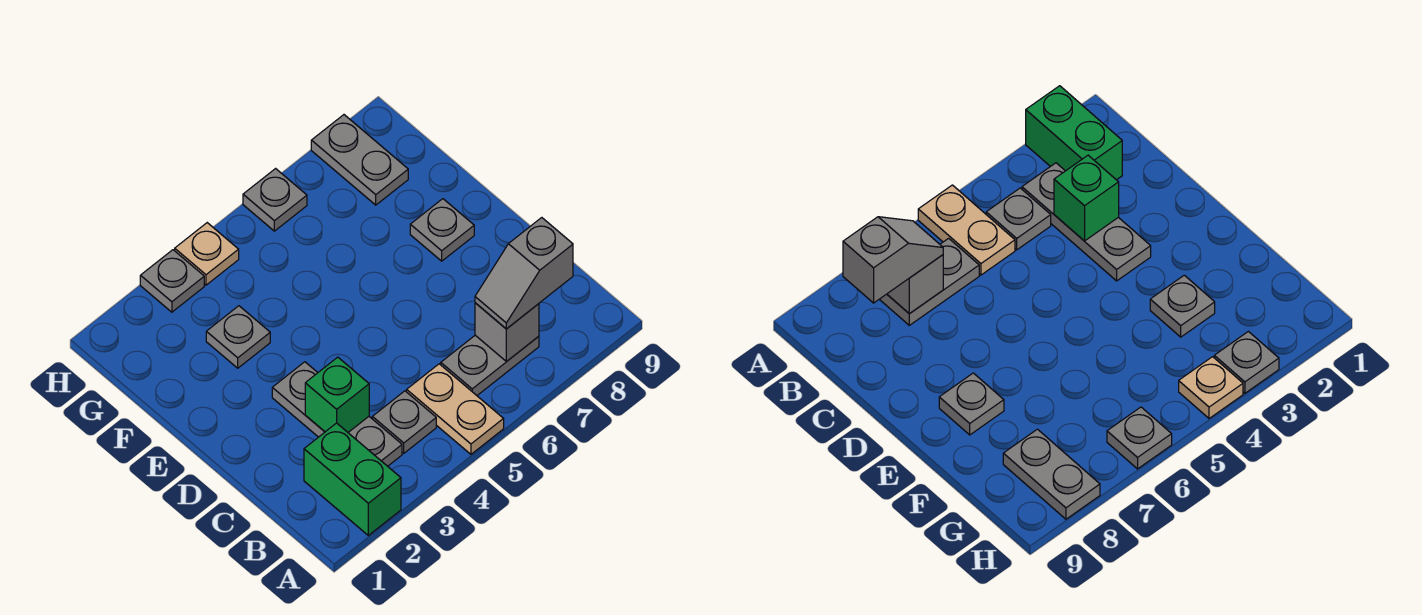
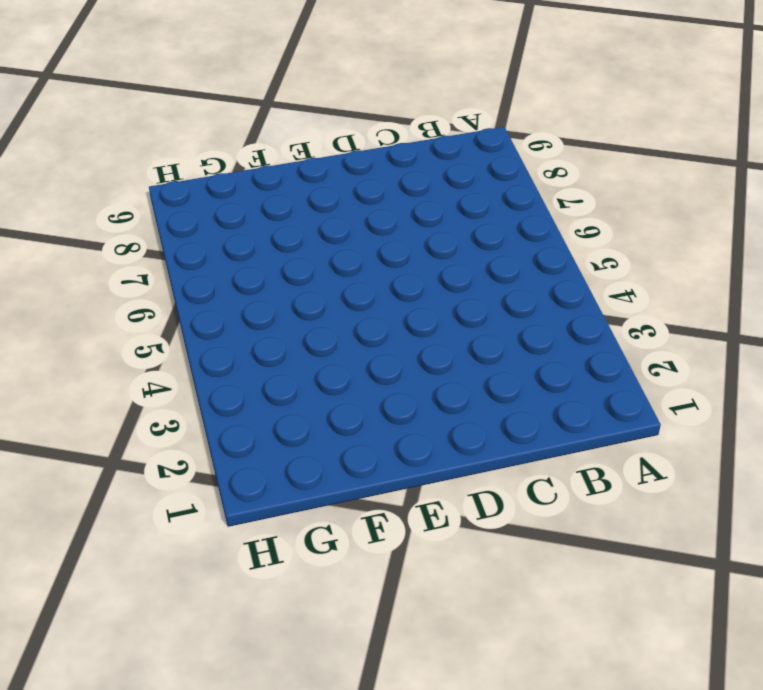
none -> green 1x2 brick [304,423,401,535]
none -> tan 1x2 plate [407,364,504,454]
none -> grey 1x3 plate [272,362,402,466]

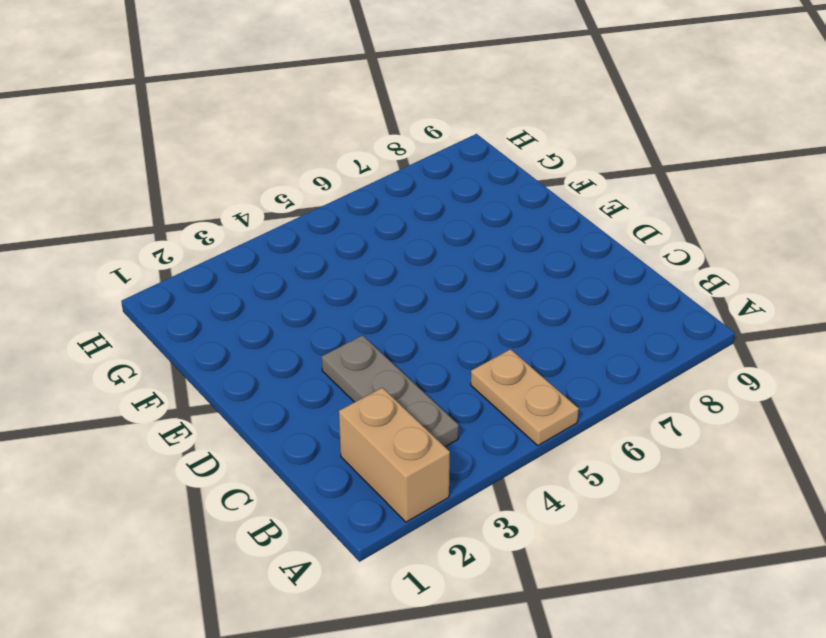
tan 1x2 brick [339,388,450,522] -> green 1x2 brick [304,423,401,535]
none -> grey 1x1 plate [372,391,436,453]
none -> grey 1x2 plate [441,335,539,395]
none -> grey 1x1 plate [410,199,474,261]

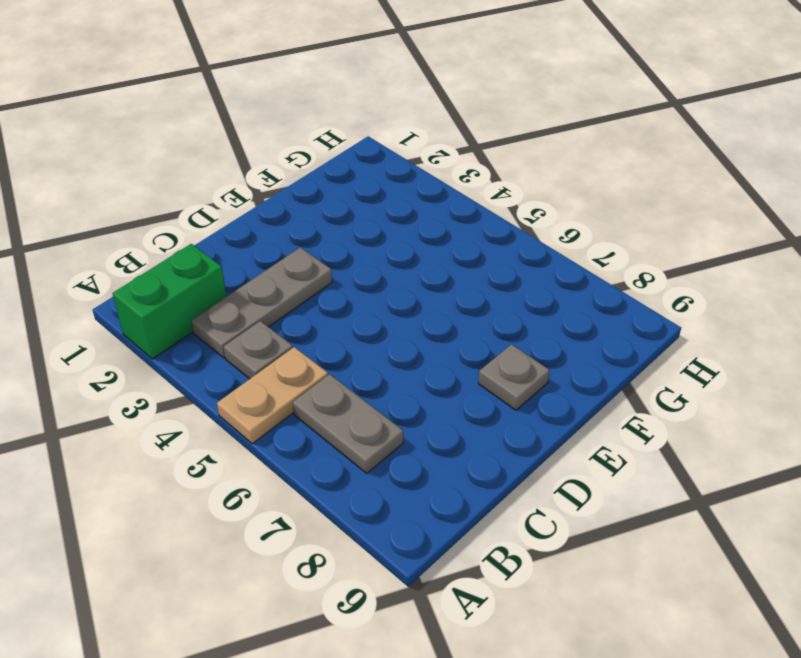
none -> grey 1x1 plate [206,306,270,368]
none -> grey 1x2 plate [311,115,408,205]
none -> grey 1x1 plate [140,250,204,312]

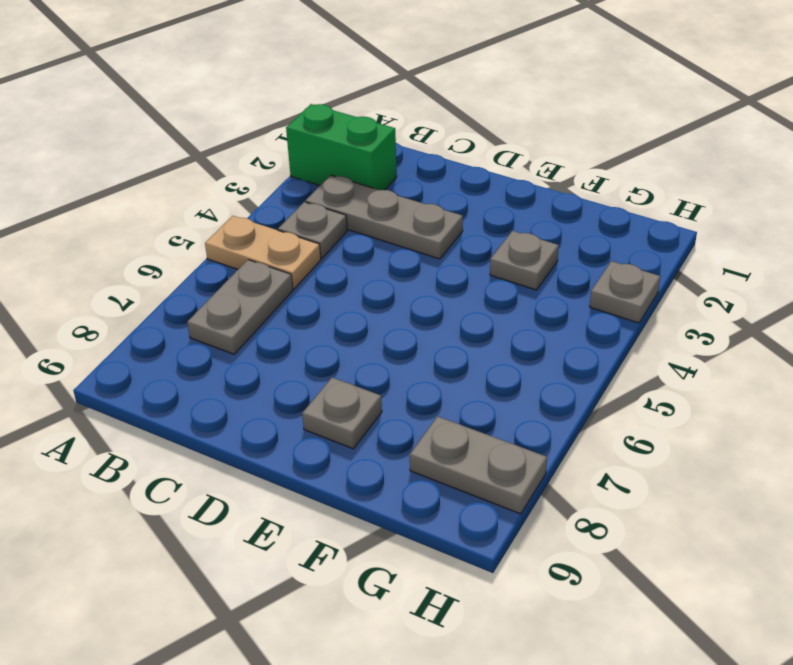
none -> tan 1x1 plate [175,223,239,285]
none -> grey 1x1 plate [243,169,307,231]
none -> grey 1x1 brick [475,303,539,362]

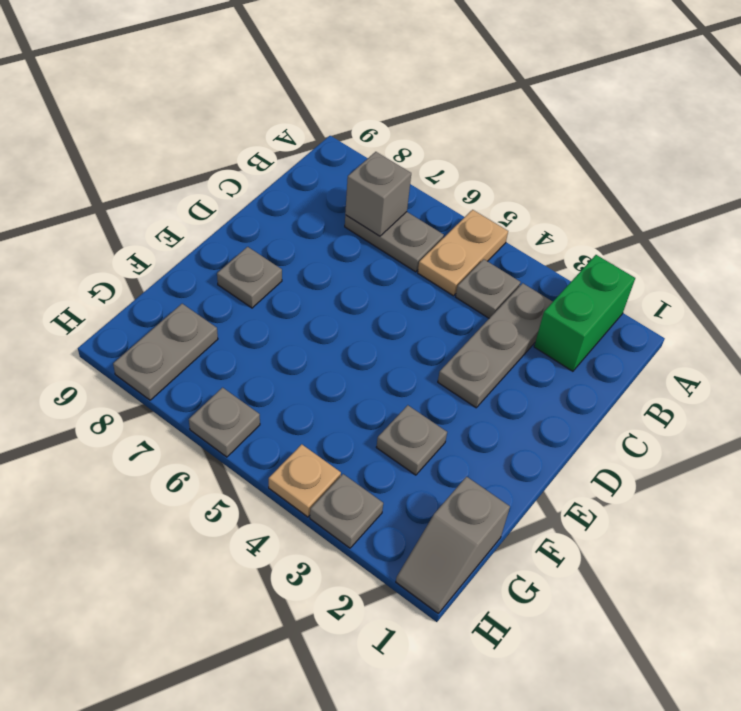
grey 1x2 slope [396,477,510,613] -> grey 1x2 slope turned to [475,218,573,329]
none -> green 1x1 brick [305,357,369,432]

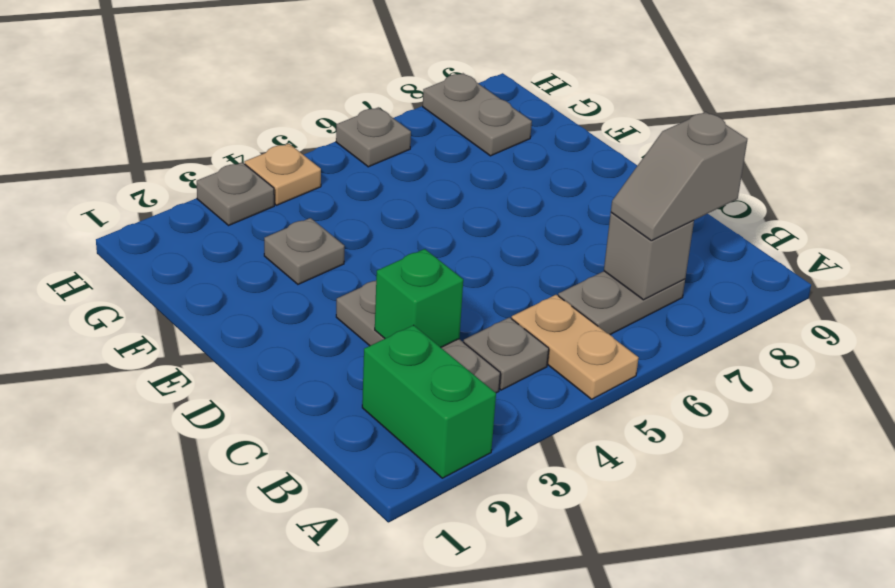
none -> grey 1x1 plate [410,199,474,261]

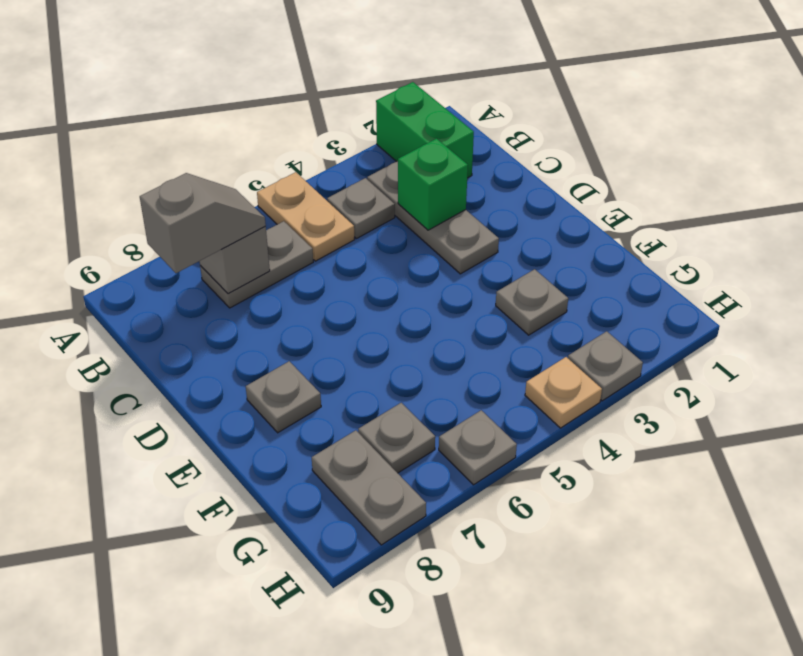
grey 1x1 plate [358,403,435,473] -> none

